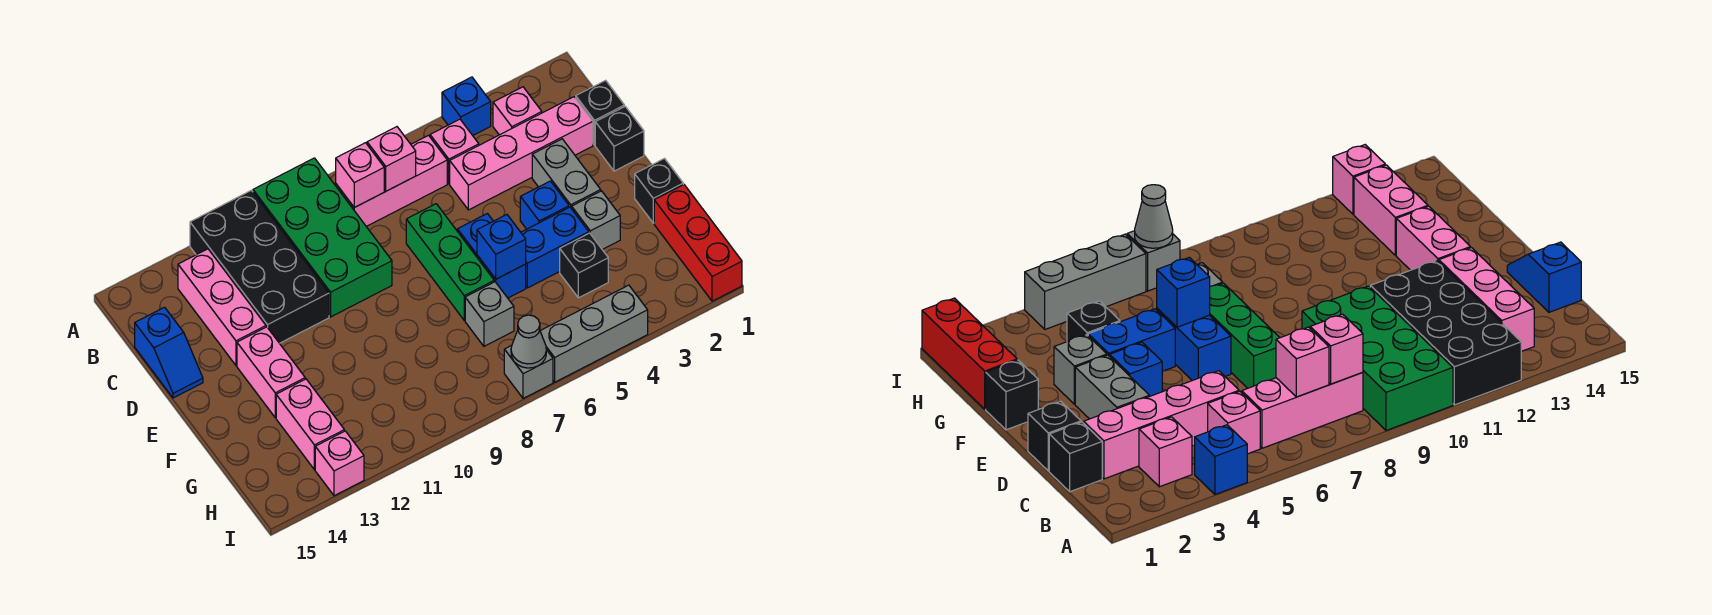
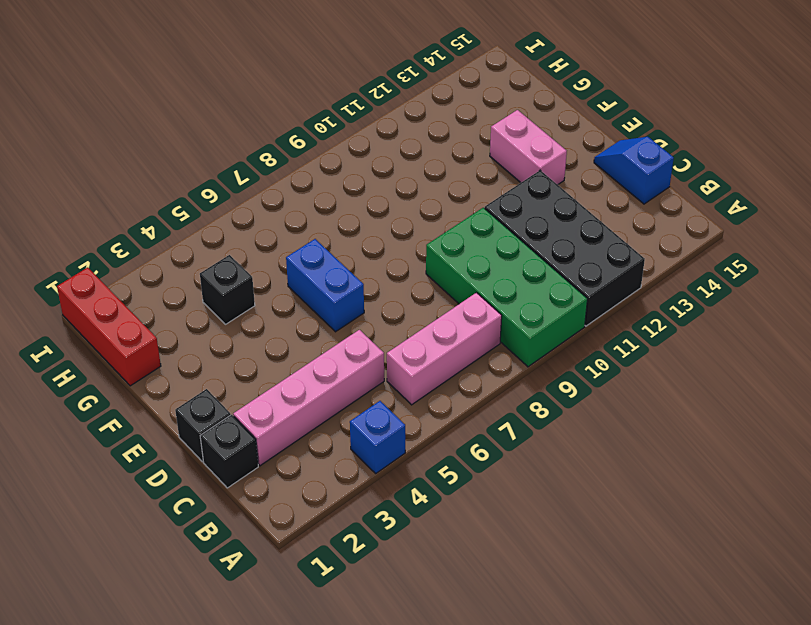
none -> pink 1x1 brick [493,87,542,135]
none -> pink 1x1 brick [430,119,479,184]
none -> pink 1x3 brick [178,249,266,366]
none -> grey 1x2 brick [532,139,601,209]

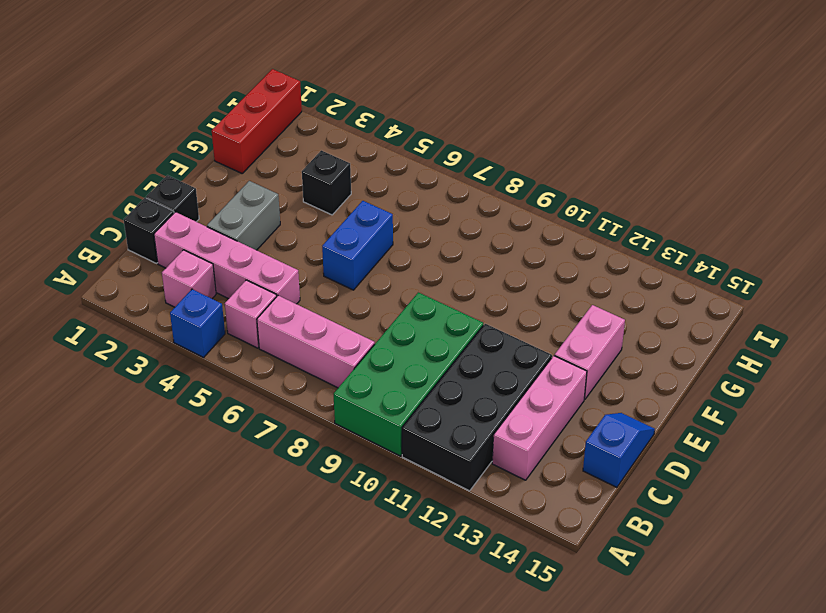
none -> green 1x3 brick [406,204,494,320]
none -> blue 1x1 brick [520,181,569,229]
none -> black 1x1 brick [635,159,683,223]
none -> grey 1x1 brick [572,191,620,250]

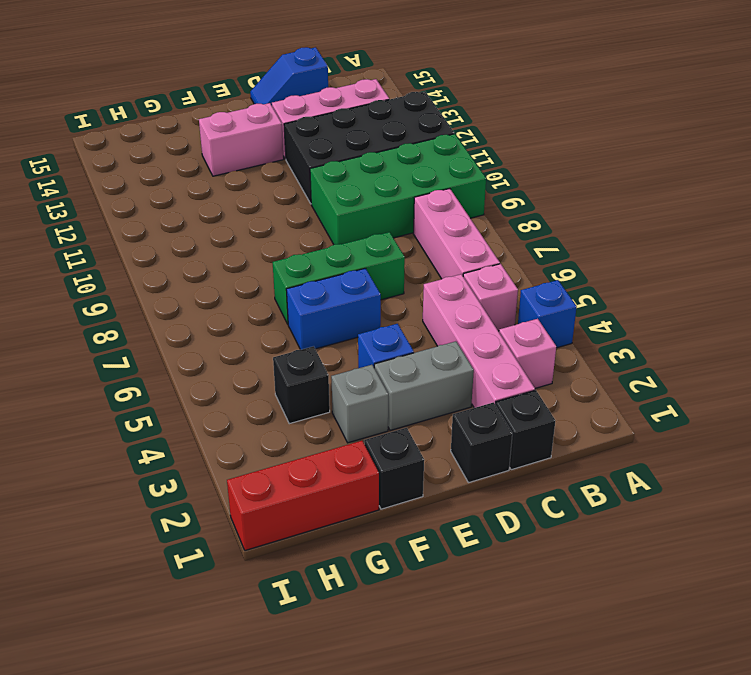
none -> blue 1x2 brick [521,207,589,288]
none -> grey 1x1 brick [465,282,514,346]
none -> pink 1x2 brick [276,379,344,470]
none -> grey 1x3 brick [540,285,648,382]

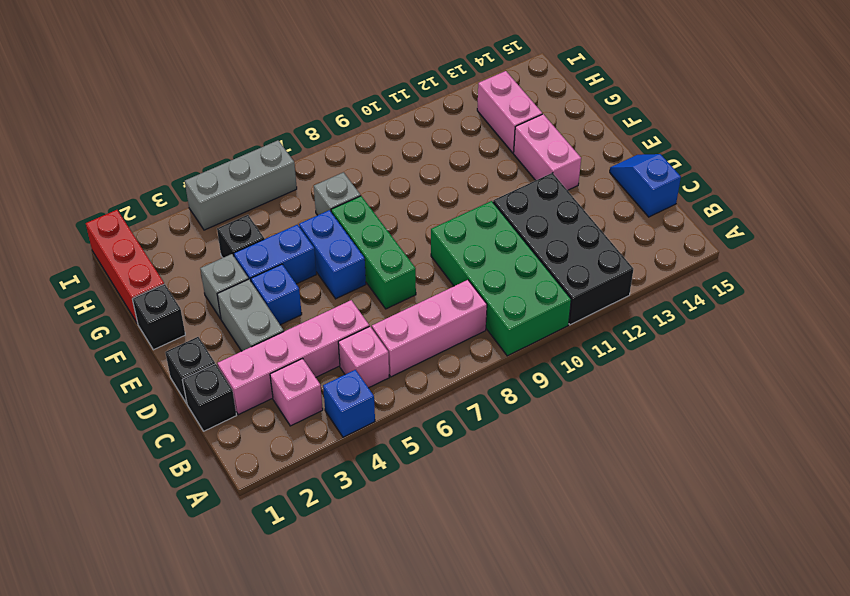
none -> pink 1x3 brick [178,249,266,366]
none -> grey 1x1 brick [504,345,553,399]
none -> pink 1x1 brick [315,431,364,496]
none -> pink 1x1 brick [367,127,416,191]

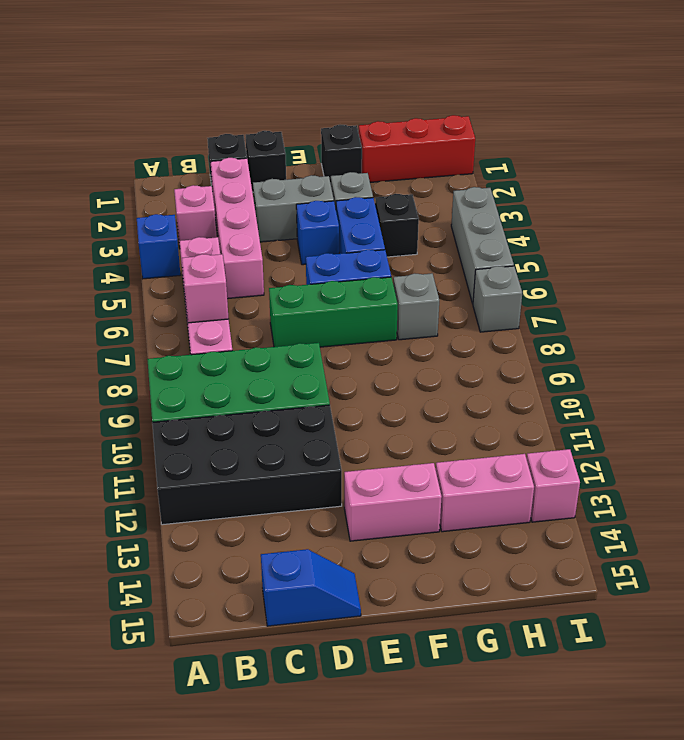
none -> pink 1x3 brick [178,249,266,366]
none -> pink 1x1 brick [336,143,384,208]
none -> blue 1x1 brick [477,215,526,279]
none -> grey 1x1 cone [511,315,546,368]

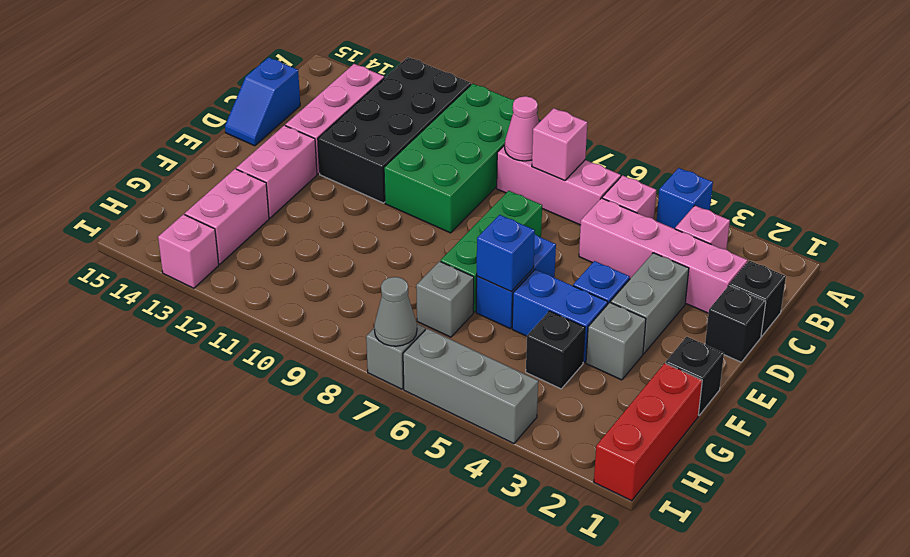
pink 1x1 cone [505,96,539,161] -> pink 1x1 brick [336,143,384,208]

